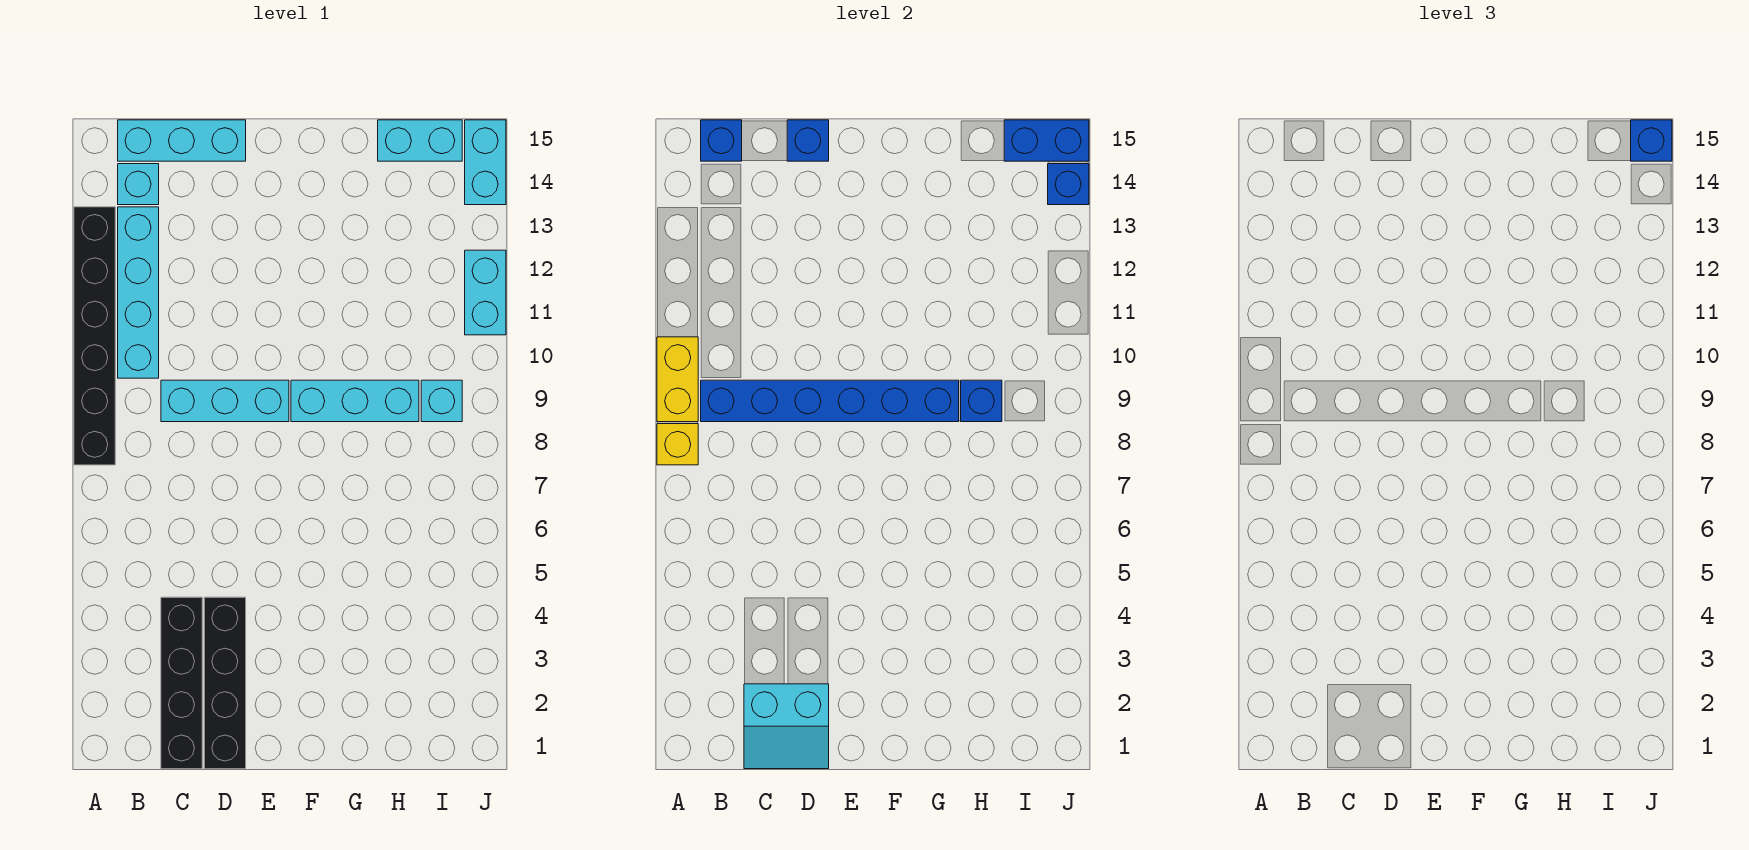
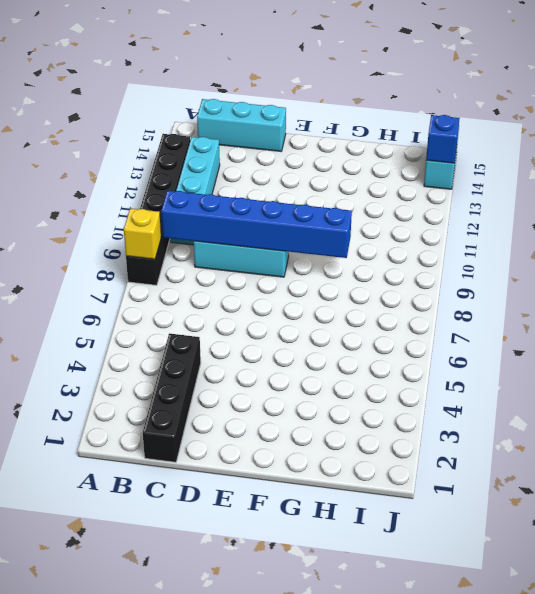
none -> cyan 1x1 brick [118,164,159,205]
none -> black 1x4 brick [204,597,246,769]
none -> cyan 1x3 brick [291,380,419,422]

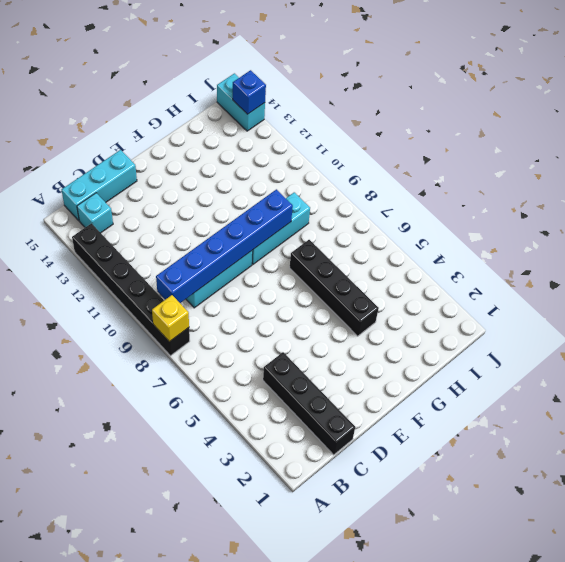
black 1x4 brick [290,240,379,336] -> black 1x4 brick moved to [204,597,246,769]
none -> cyan 1x4 brick [118,207,159,378]
none -> cyan 1x2 brick [378,120,462,161]
none -> cyan 1x1 brick [421,380,462,422]

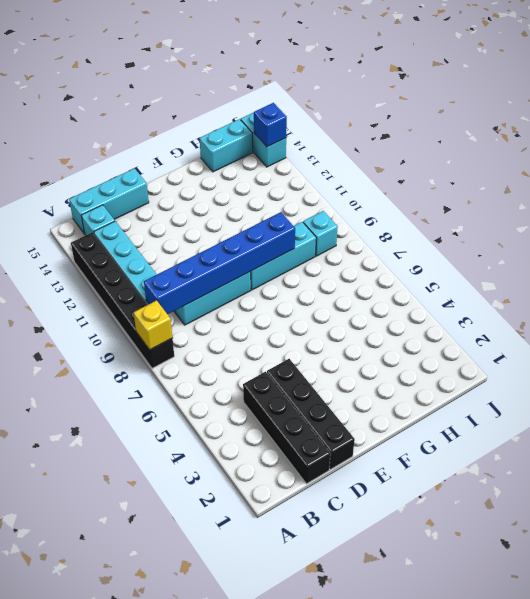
none -> cyan 1x2 brick [465,250,506,335]
none -> yellow 1x2 brick [657,337,698,422]
none -> blue 1x1 brick [701,120,742,161]

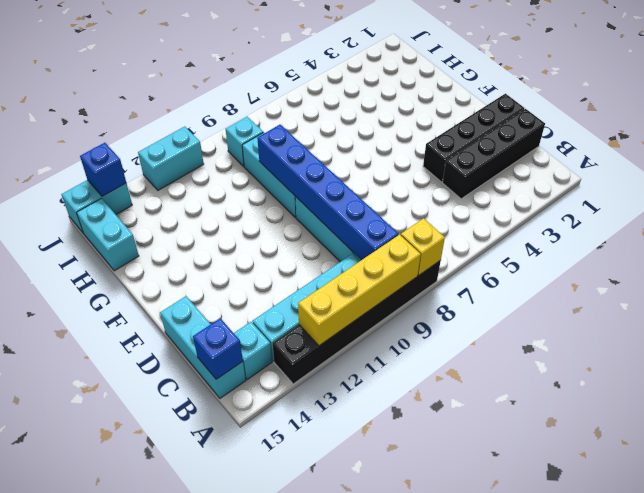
yellow 1x4 brick [298,235,421,346] -> yellow 1x2 brick [657,337,698,422]
none -> cyan 2x2 slope [744,684,829,769]
none -> blue 1x1 brick [787,120,829,161]
none -> blue 1x1 brick [961,380,1002,422]

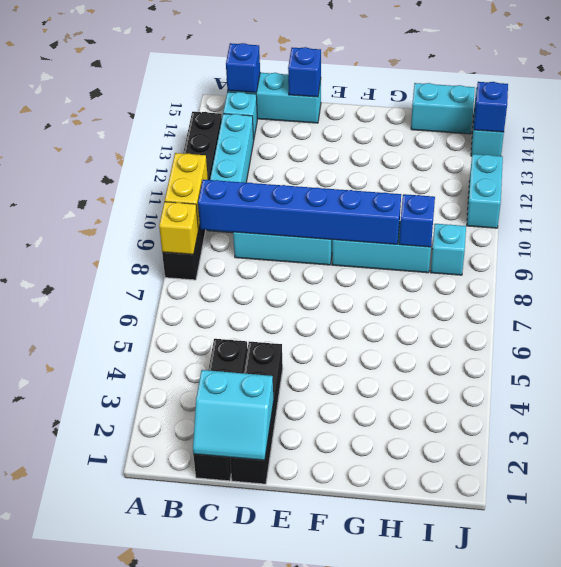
none -> blue 1x2 brick [1004,120,1089,161]
none -> blue 1x1 brick [1631,120,1672,161]

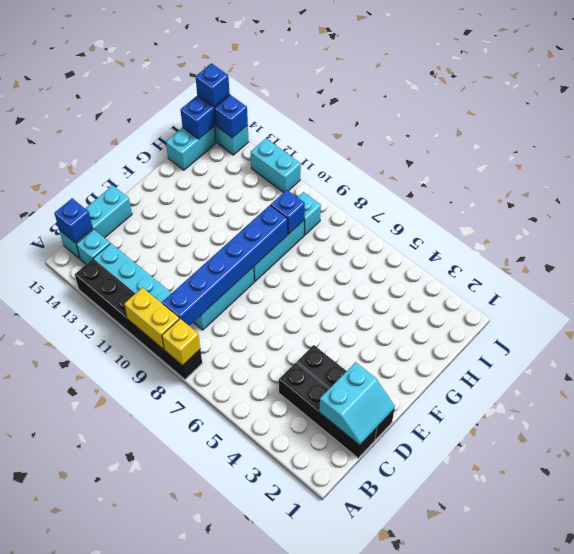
none -> blue 1x1 brick [787,120,829,161]

